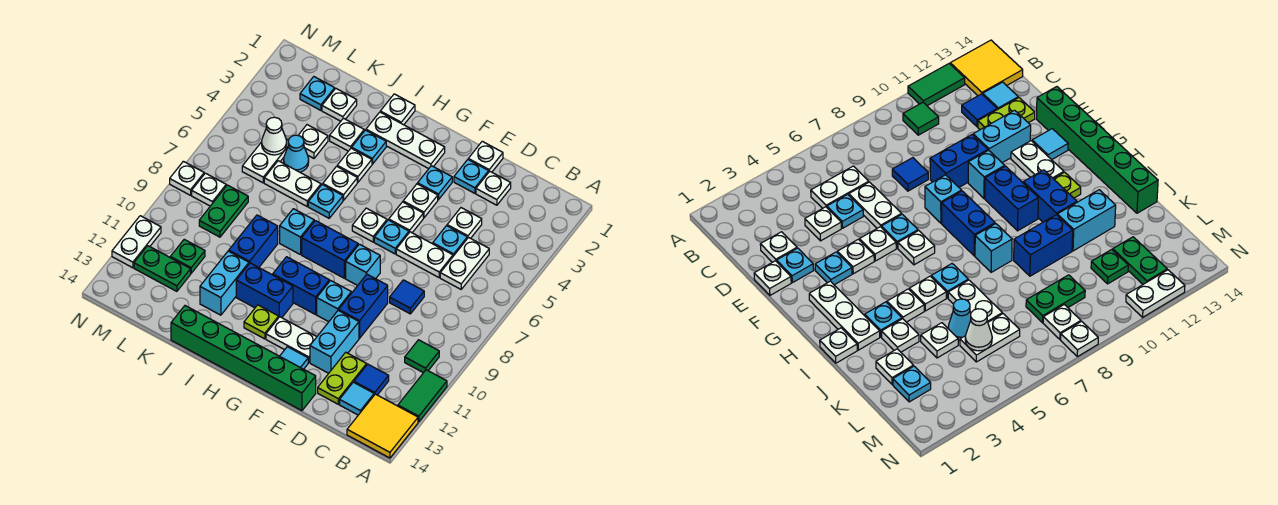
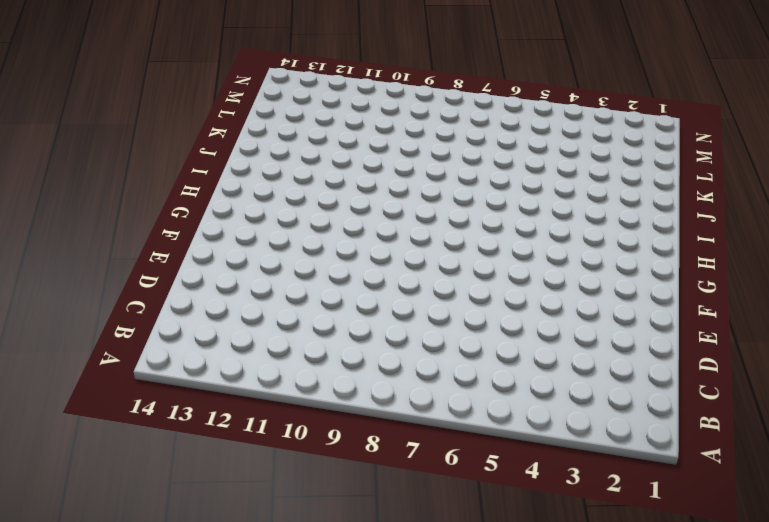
none -> green 1x2 tile [398,370,447,422]
none -> yellow 2x2 tile [347,394,418,458]
none -> green 1x1 tile [405,340,439,373]
none -> white 1x2 plate [440,238,489,289]

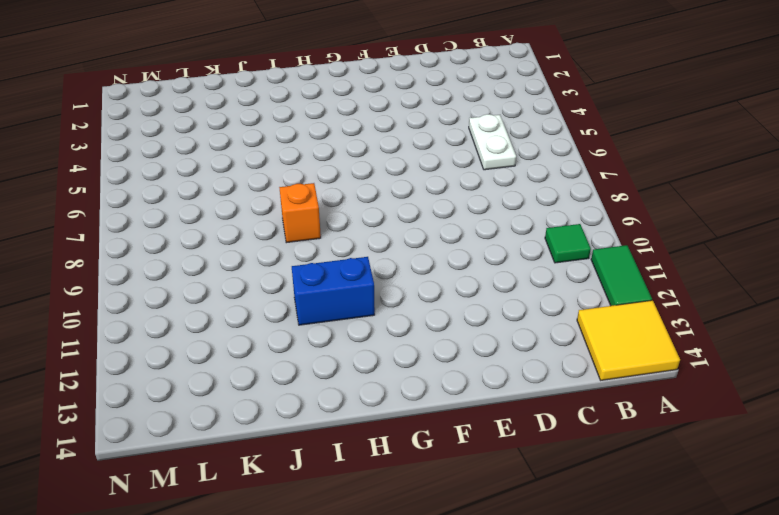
orange 1x1 brick [279,183,321,243] -> cyan 1x1 brick [280,209,314,255]
none -> blue 1x1 tile [354,364,389,395]
none -> cyan 1x1 tile [340,382,374,415]
none -> white 1x1 plate [476,171,511,205]
none -> white 1x1 plate [447,208,482,238]

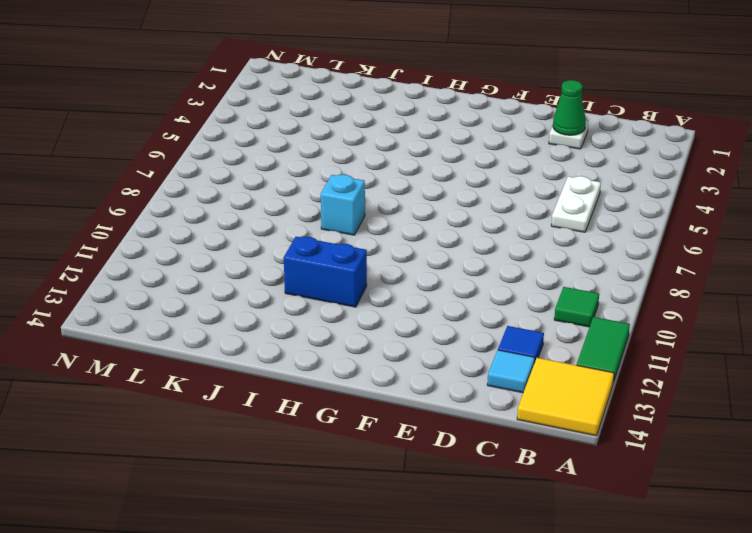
green 1x1 cone [553,80,586,135] -> none
none -> white 1x1 plate [447,208,482,238]
none -> cyan 1x1 plate [433,226,467,256]
none -> white 1x2 plate [396,232,453,277]
none -> blue 1x1 tile [390,280,424,314]

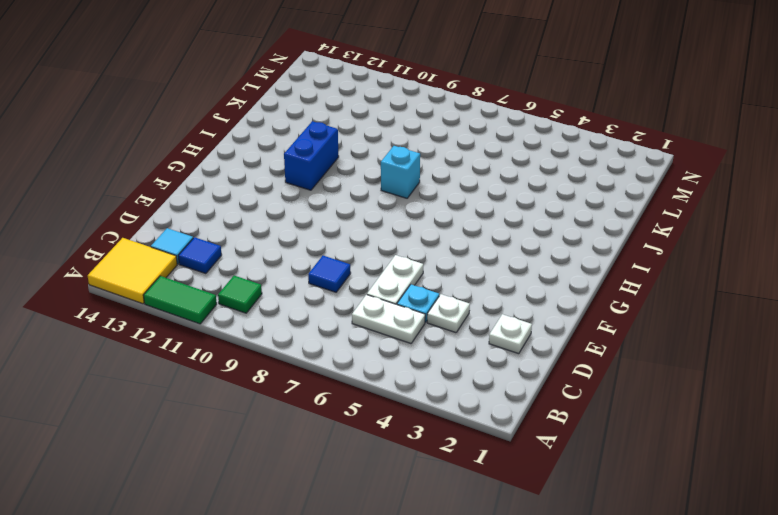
none -> lime 1x2 plate [318,352,367,404]
none -> white 1x1 plate [468,141,503,172]
none -> cyan 1x1 plate [454,160,489,193]
none -> blue 1x2 brick [339,274,388,338]

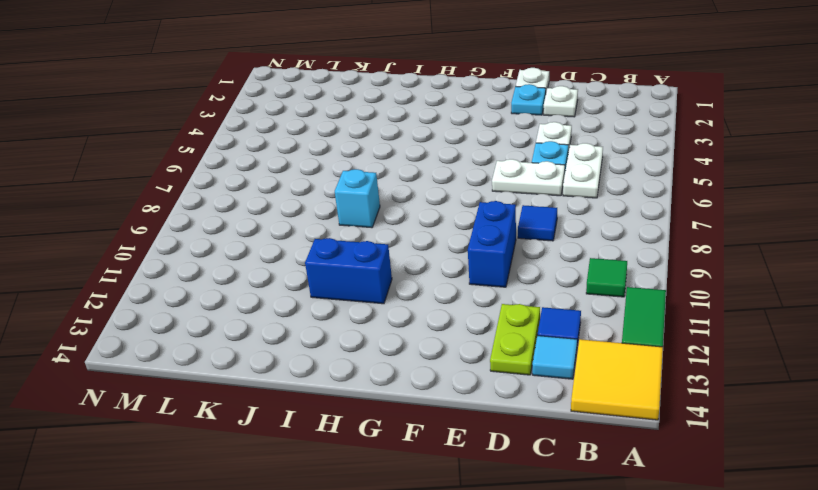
none -> cyan 1x2 brick [310,310,359,373]
none -> green 1x6 brick [171,306,316,411]
none -> cyan 1x1 plate [418,166,452,200]
none -> white 1x1 plate [403,184,438,218]

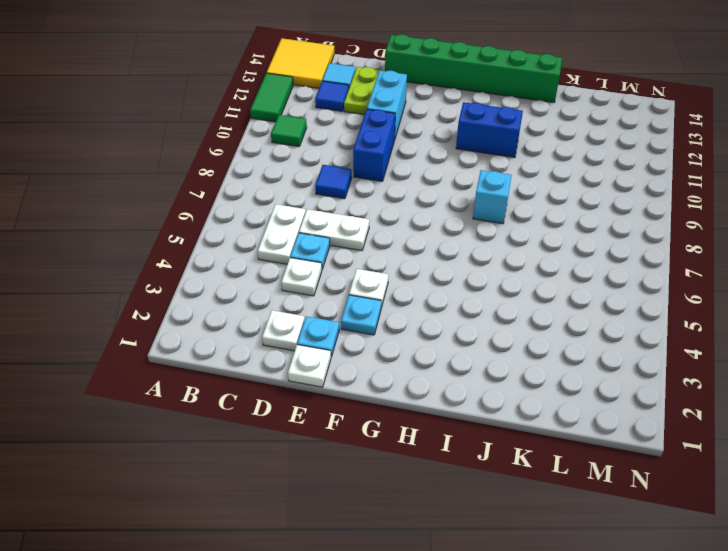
none -> white 1x1 plate [389,202,423,233]
none -> cyan 1x1 plate [374,220,409,254]
none -> cyan 1x1 brick [346,244,380,286]
none -> cyan 1x1 brick [317,281,351,322]

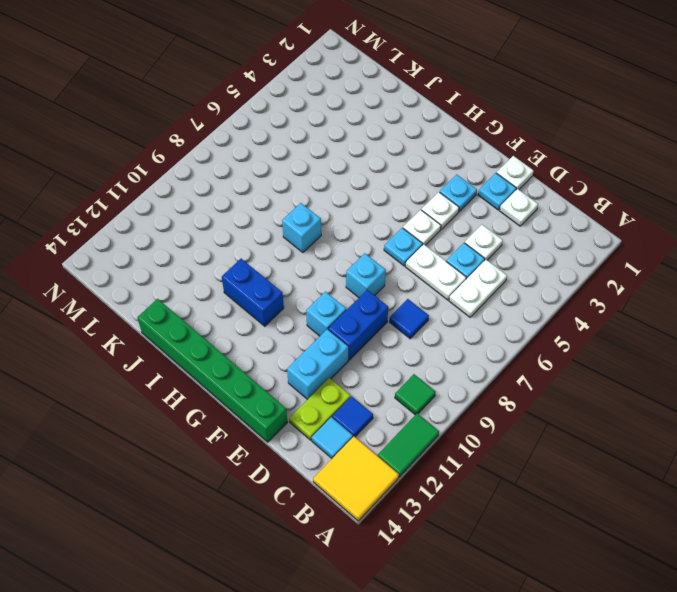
none -> white 1x2 plate [266,317,317,363]
none -> cyan 1x1 tile [280,347,308,369]
none -> white 1x3 plate [366,112,445,169]
none -> white 1x1 plate [352,208,387,242]

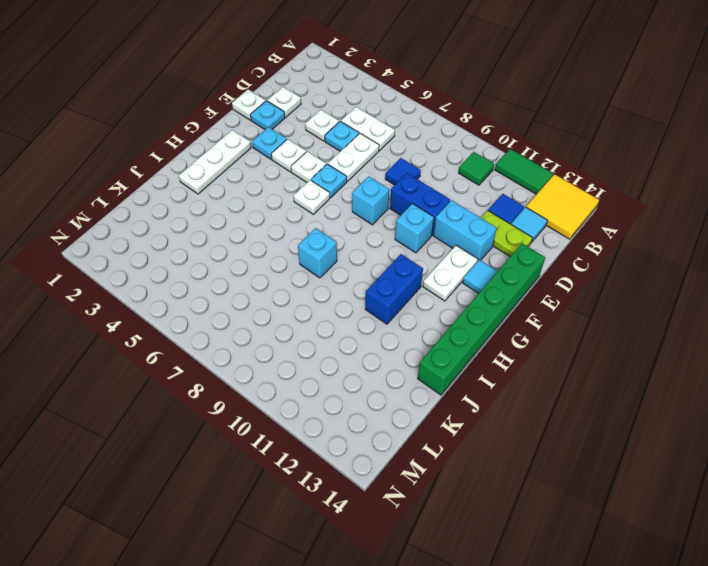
none -> blue 1x2 brick [302,221,358,278]
none -> blue 1x2 brick [273,257,329,314]
none -> lime 1x1 plate [244,305,279,339]
none -> white 1x1 plate [380,94,415,125]

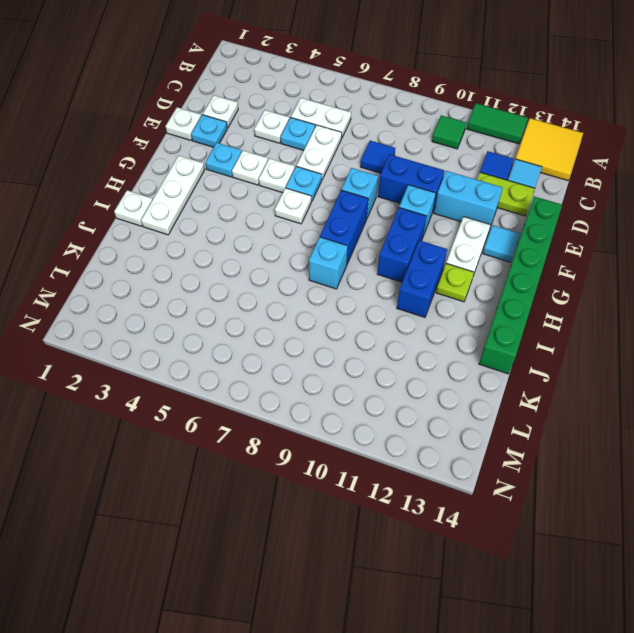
none -> cyan 1x1 plate [352,130,386,164]
none -> white 1x1 plate [337,148,372,182]
none -> white 1x1 plate [323,166,357,200]
none -> cyan 1x1 plate [308,184,343,218]

